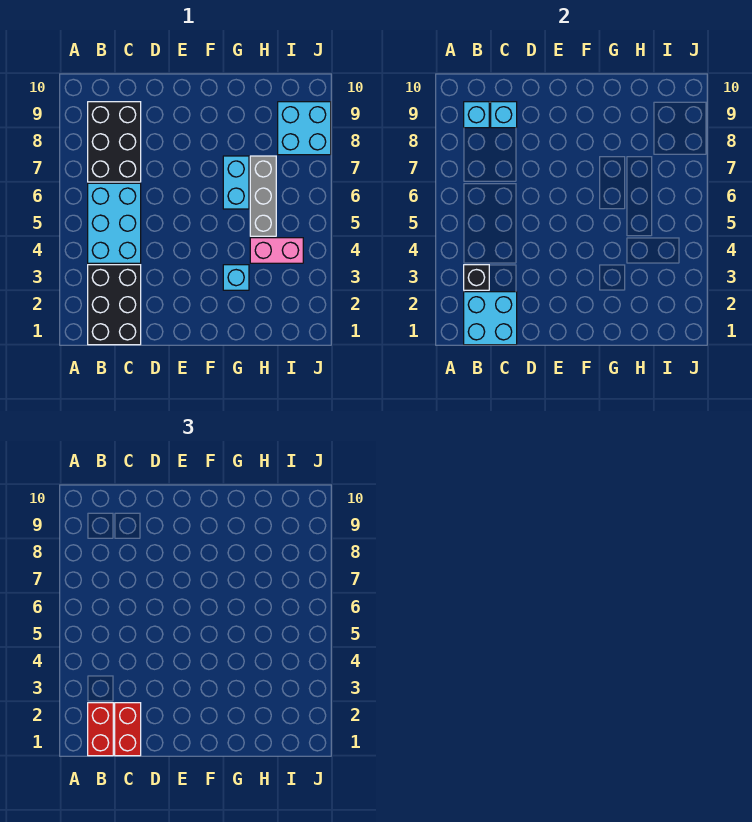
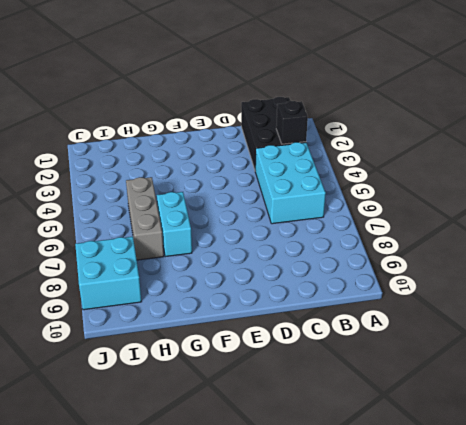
none -> black 2x3 brick [88,102,141,182]
none -> cyan 1x1 brick [223,265,249,290]
none -> pink 1x2 brick [250,238,303,263]

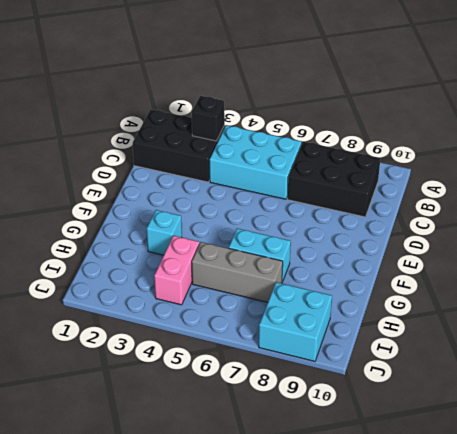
none -> cyan 2x2 brick [464,292,517,345]
none -> cyan 1x1 brick [464,102,489,128]
none -> cyan 1x1 brick [491,102,517,128]

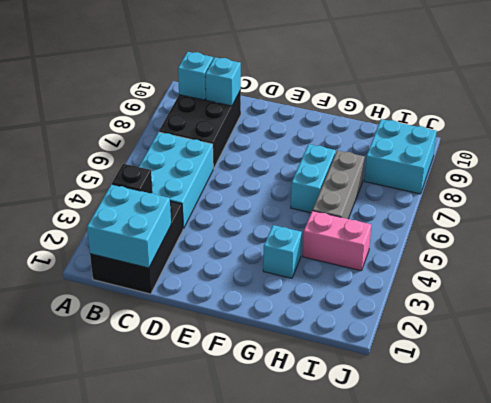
none -> red 1x2 brick [88,703,113,756]
none -> red 1x2 brick [115,703,141,756]

